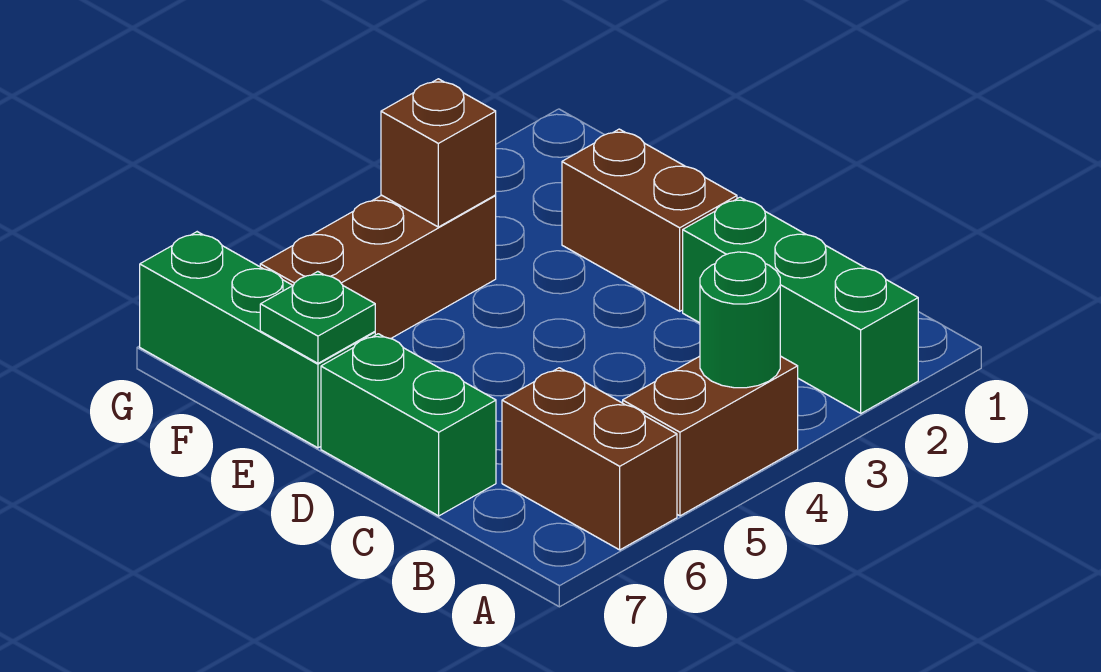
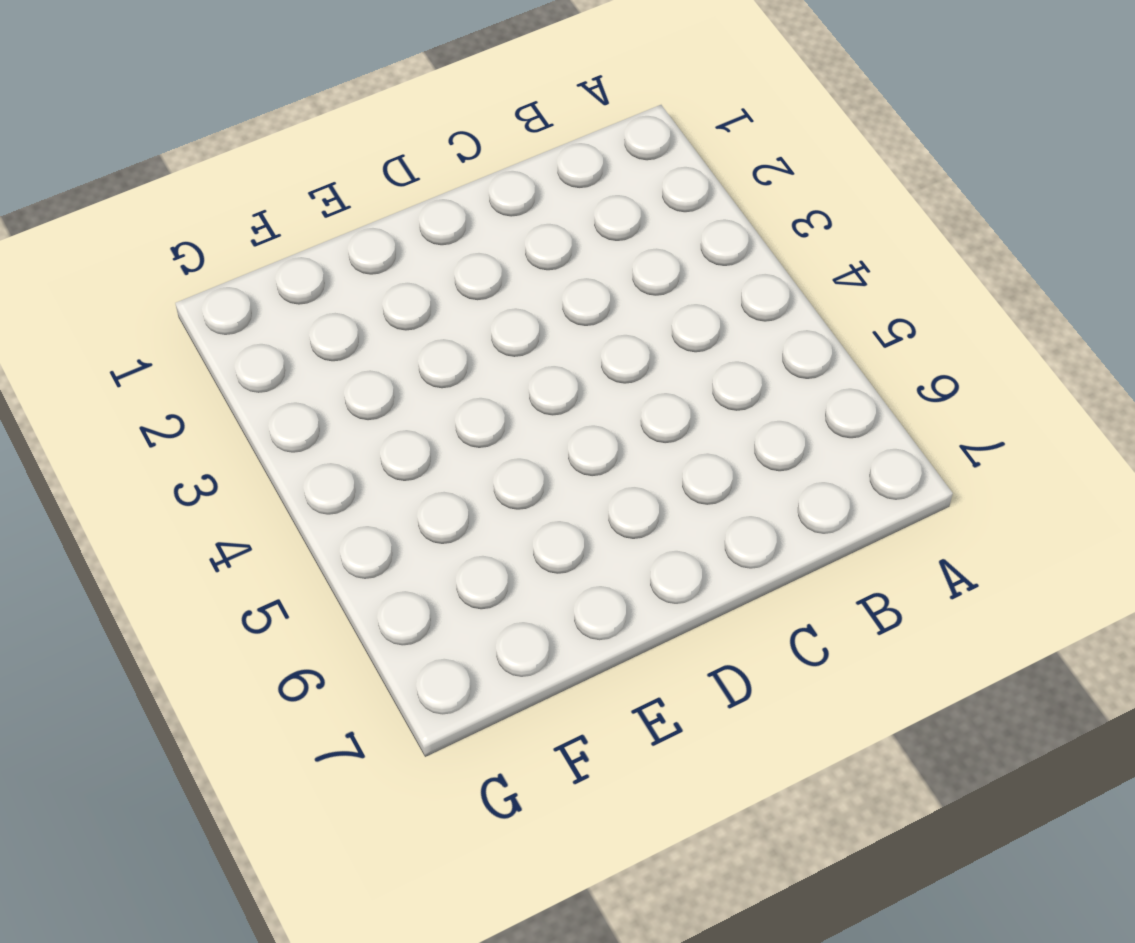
none -> green 1x3 brick [683,197,918,413]
none -> brown 1x2 brick [623,356,798,516]

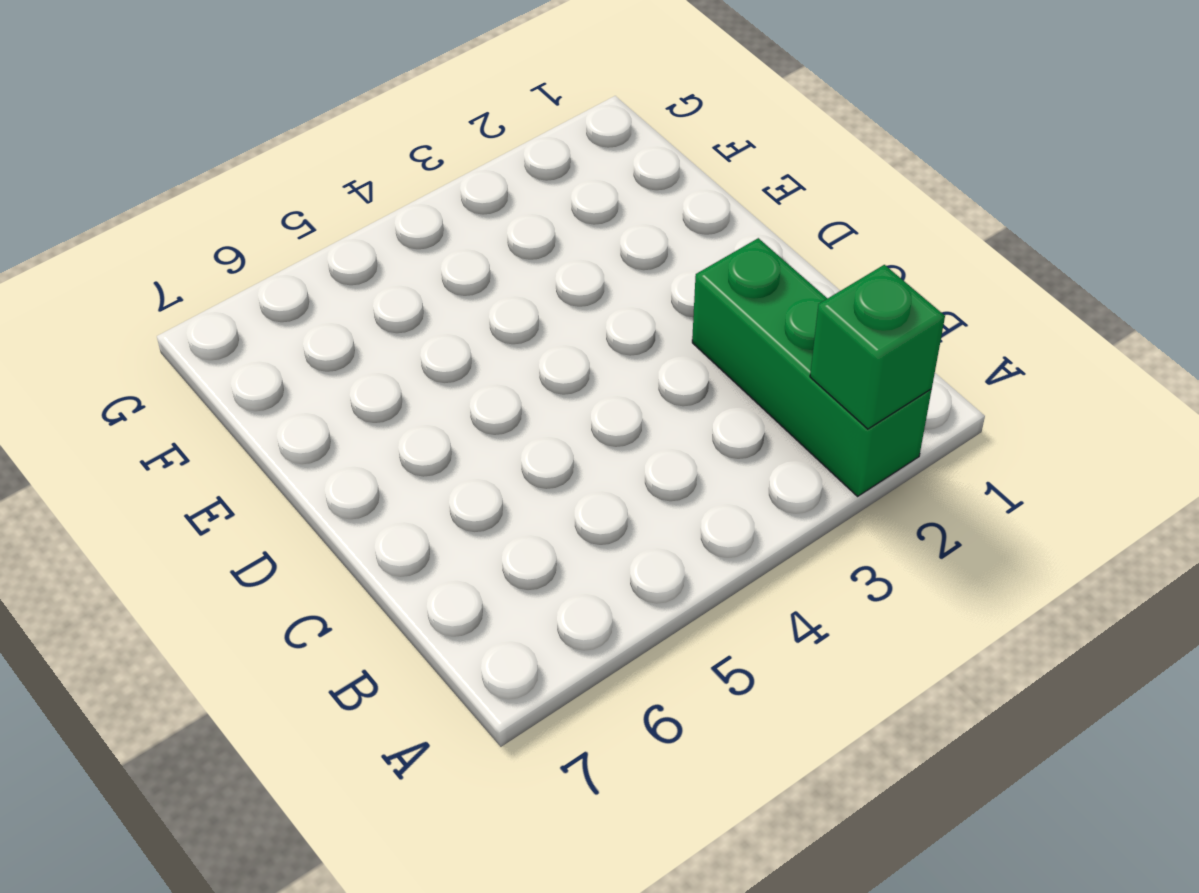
green 1x1 brick [810,265,945,429] -> none
none -> brown 1x2 brick [623,356,798,516]
none -> brown 1x2 brick [502,368,677,550]

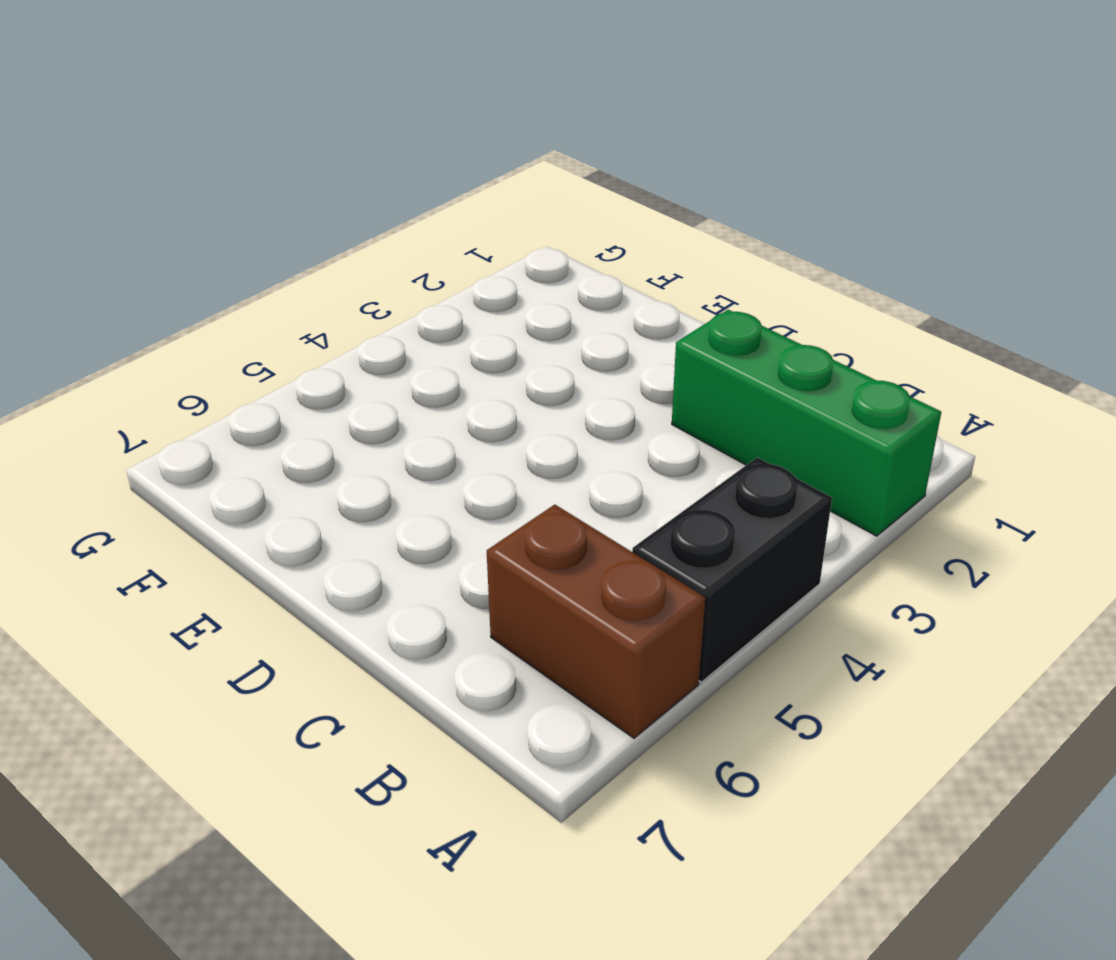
black 1x2 brick [632,457,832,682] -> brown 1x2 brick [623,356,798,516]
none -> green 1x2 brick [321,334,496,516]
none -> brown 1x2 brick [562,129,737,311]

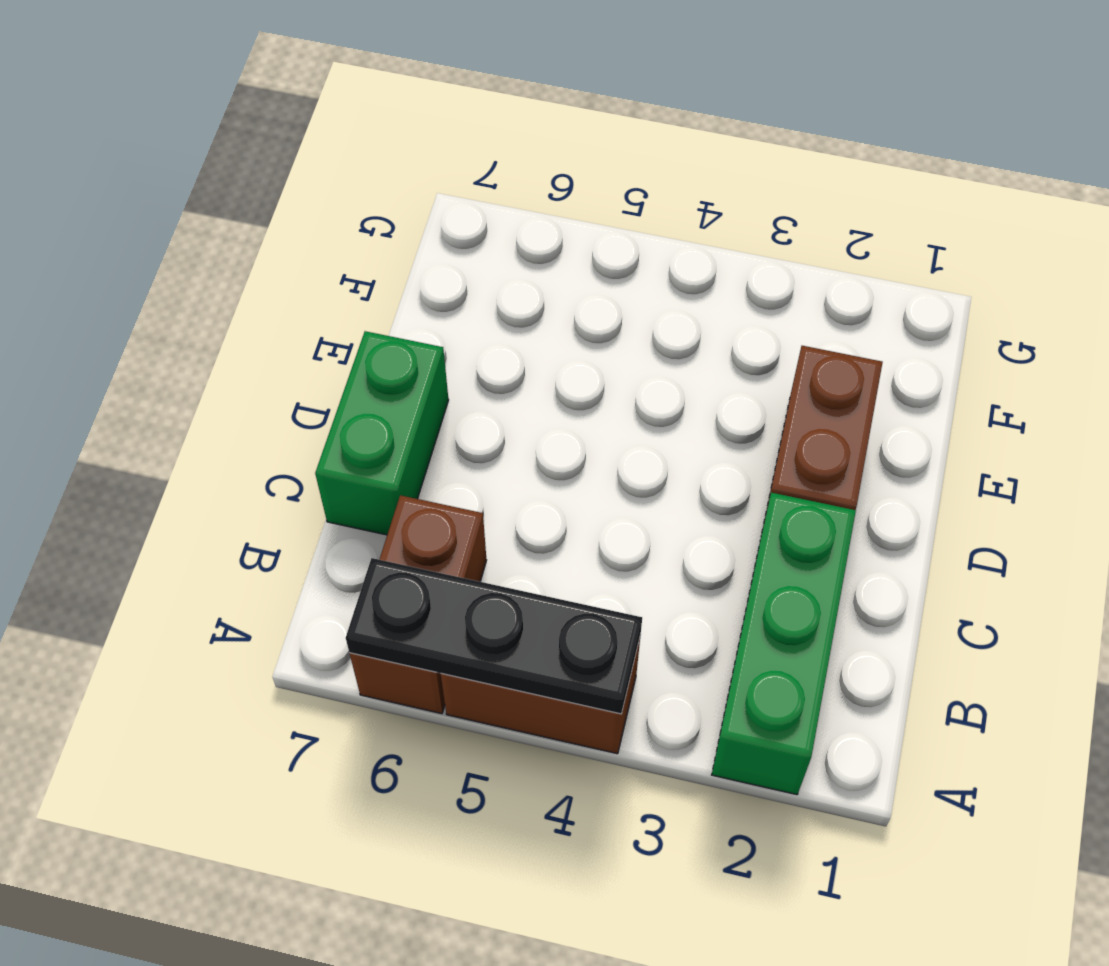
black 1x3 plate [346,558,642,714] -> green 1x1 round brick [700,252,780,388]
none -> green 1x3 brick [140,232,375,448]
none -> brown 1x3 brick [260,195,496,339]

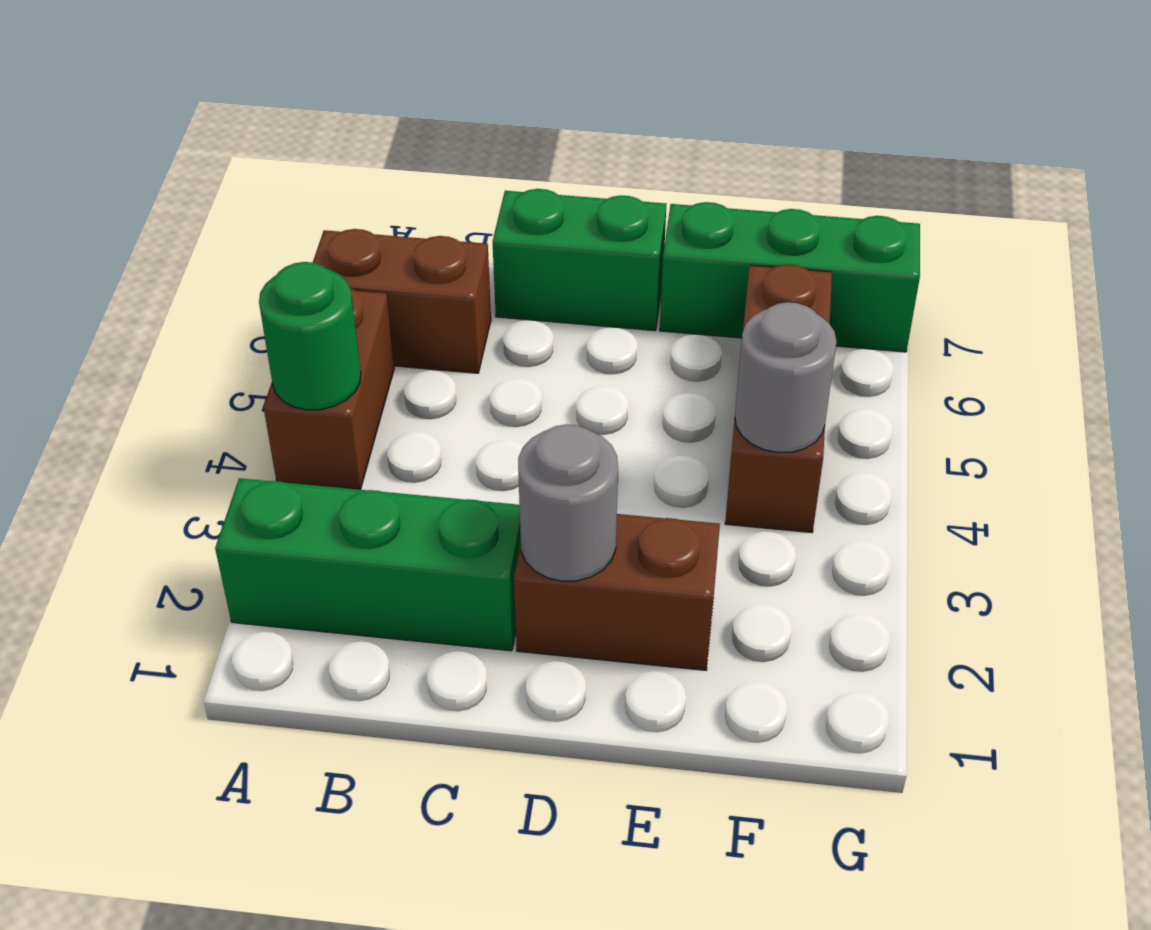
grey 1x1 round brick [518,424,618,581] -> none
grey 1x1 round brick [735,302,837,453] -> brown 1x1 brick [381,79,496,227]
none -> green 1x1 plate [260,272,375,363]

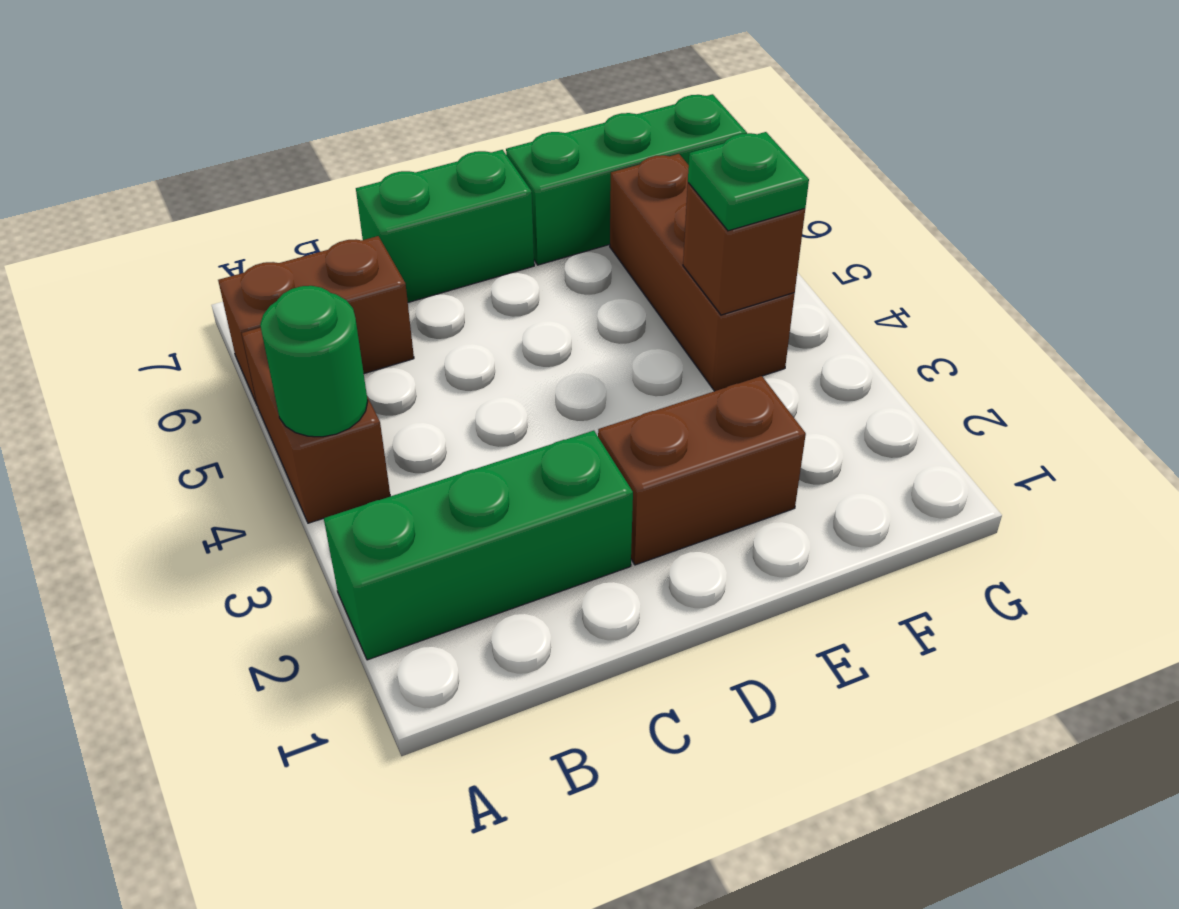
green 1x1 plate [688,132,809,231] -> green 1x1 plate moved to [260,272,375,363]

